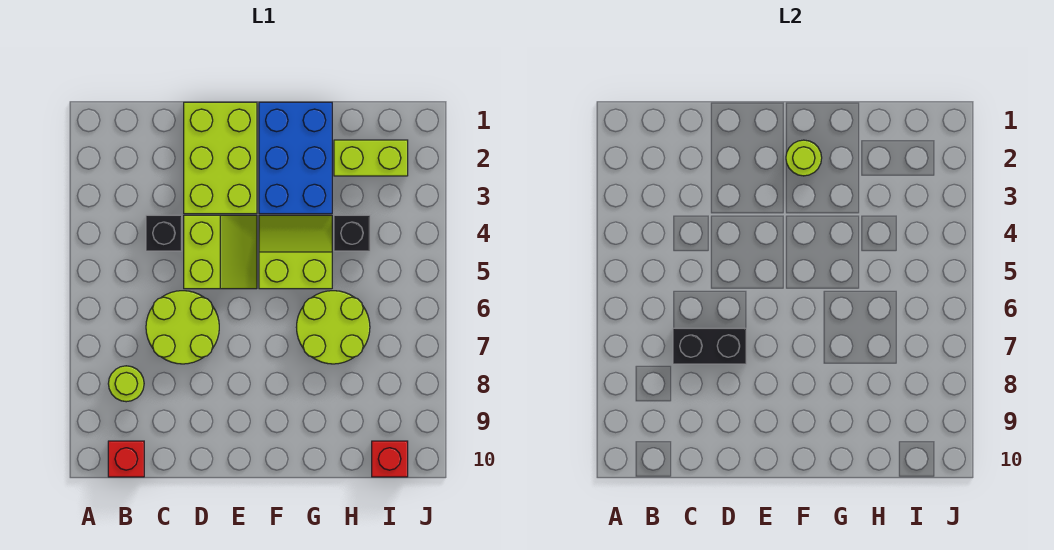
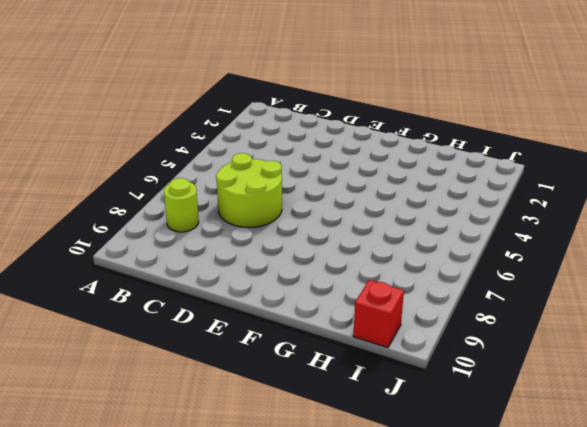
none -> red 1x1 brick [108,441,144,477]
none -> black 1x1 brick [146,215,182,251]
none -> lime 2x3 brick [184,102,257,214]

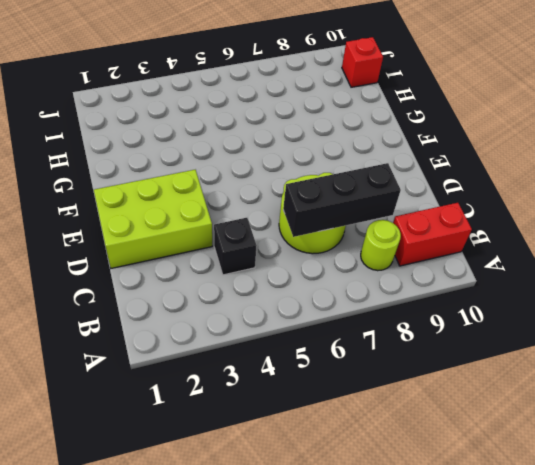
red 1x2 brick [393,203,472,266] -> red 1x1 brick [108,441,144,477]
black 1x3 brick [283,163,401,237] -> black 1x2 brick [673,328,746,364]
none -> lime 2x2 slope [184,215,257,289]
none -> blue 2x3 brick [259,102,332,214]
none -> lime 2x2 slope [259,215,332,289]

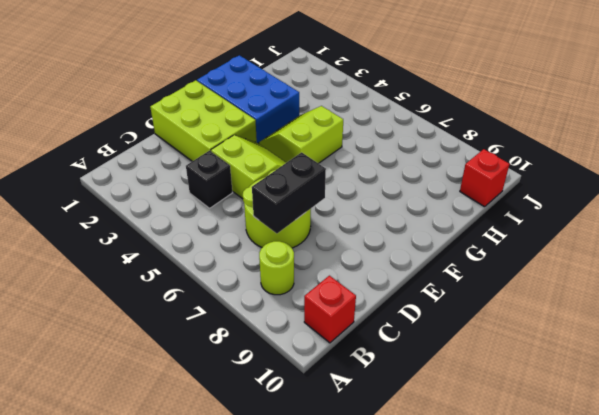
none -> lime 2x2 round brick [296,291,370,364]
none -> lime 1x2 brick [334,140,408,176]
none -> black 1x1 brick [334,215,370,251]

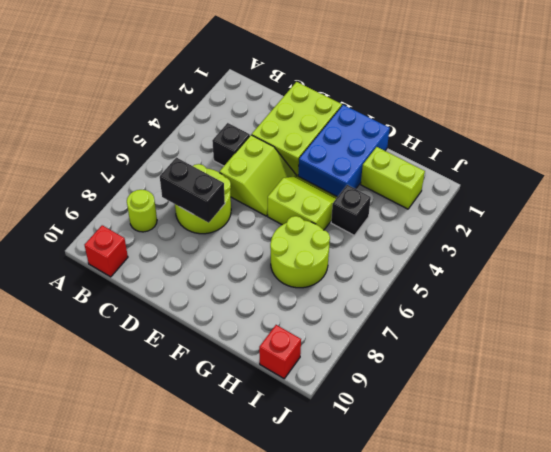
none -> lime 1x1 round brick [786,140,822,176]

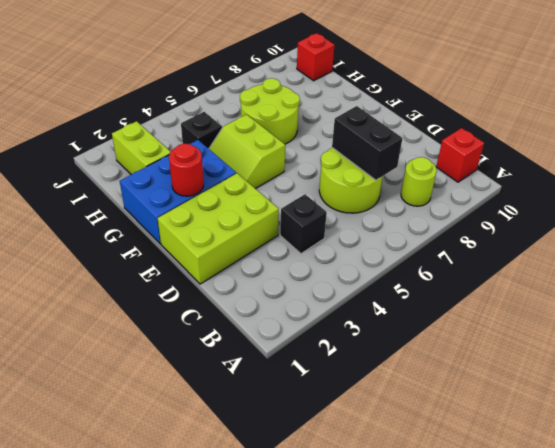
red 1x1 round brick [169,144,204,196] -> lime 1x1 round brick [786,140,822,176]
none -> lime 2x2 slope [184,215,257,289]

